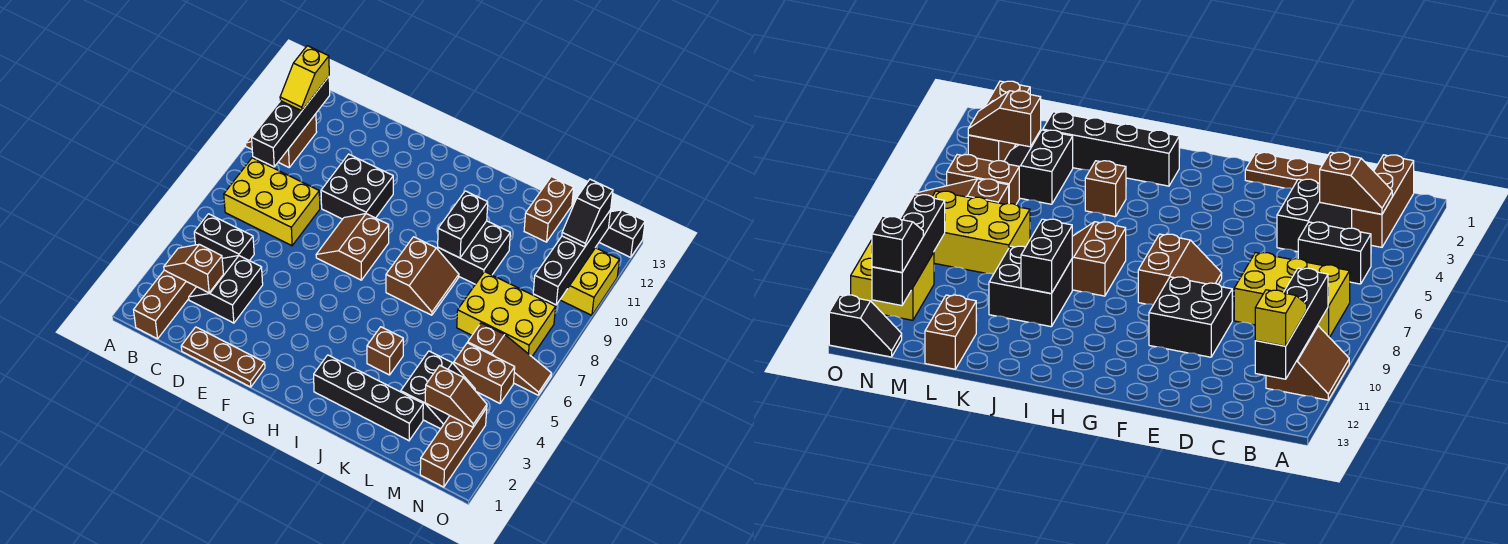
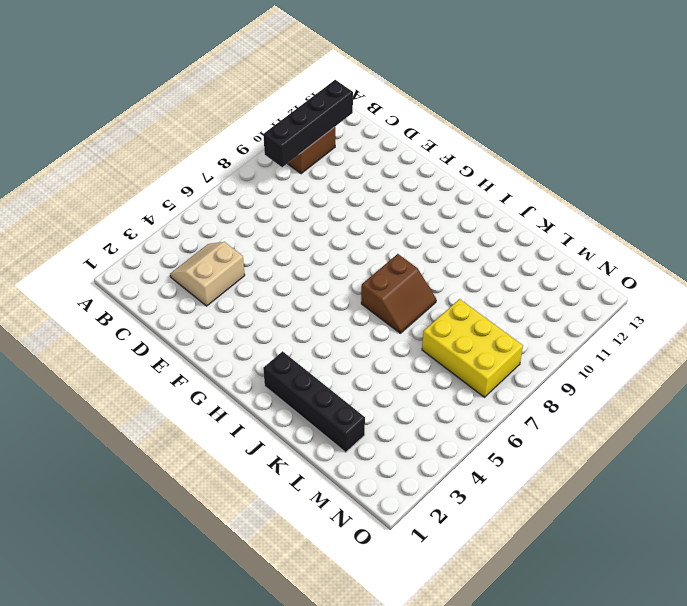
tan 2x2 slope [170,242,245,306] -> black 2x2 slope [189,256,263,323]
none -> brown 1x3 brick [134,270,196,339]
none -> black 1x2 brick [194,214,254,261]
none -> yellow 2x3 brick [224,158,320,246]

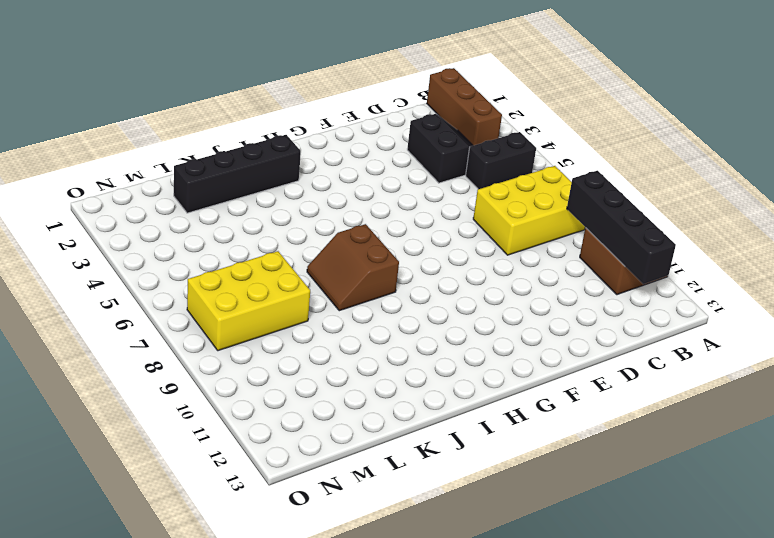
none -> brown 1x3 plate [181,327,265,387]
none -> black 2x2 brick [321,154,393,219]
none -> brown 2x2 slope [316,214,389,280]

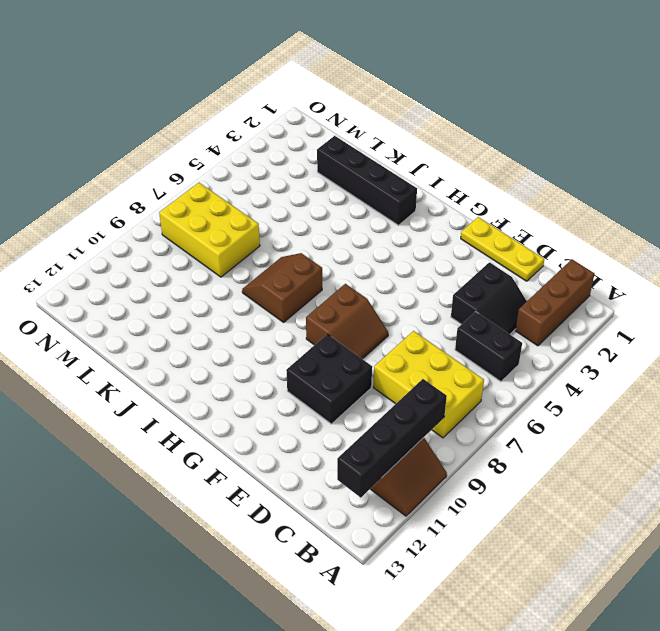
yellow 1x3 plate [461,217,544,281] -> brown 1x3 plate [181,327,265,387]
none -> brown 1x1 brick [367,327,403,375]
none -> black 2x2 brick [438,221,510,284]
none -> black 2x2 slope [401,351,475,429]

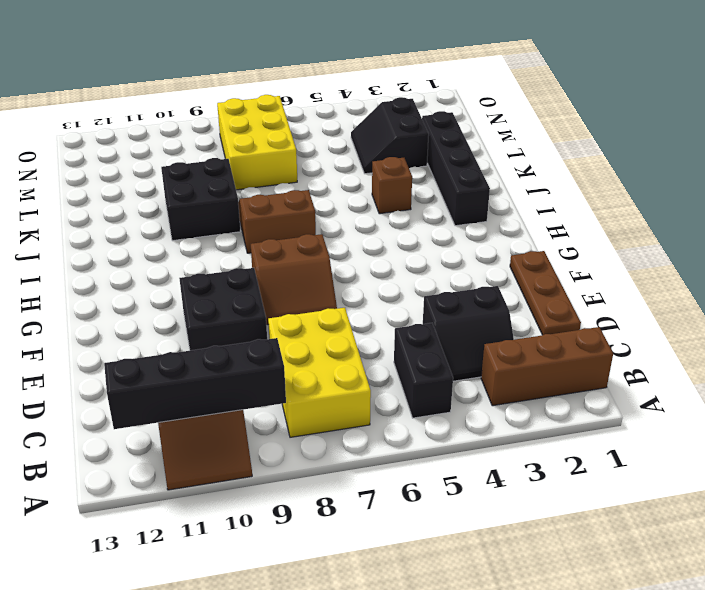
black 2x2 slope [351,97,429,174] -> black 2x2 slope turned to [401,351,475,429]
none -> brown 1x2 brick [524,176,574,242]
none -> brown 1x2 brick [454,343,515,403]
none -> brown 1x3 slope [468,323,552,395]

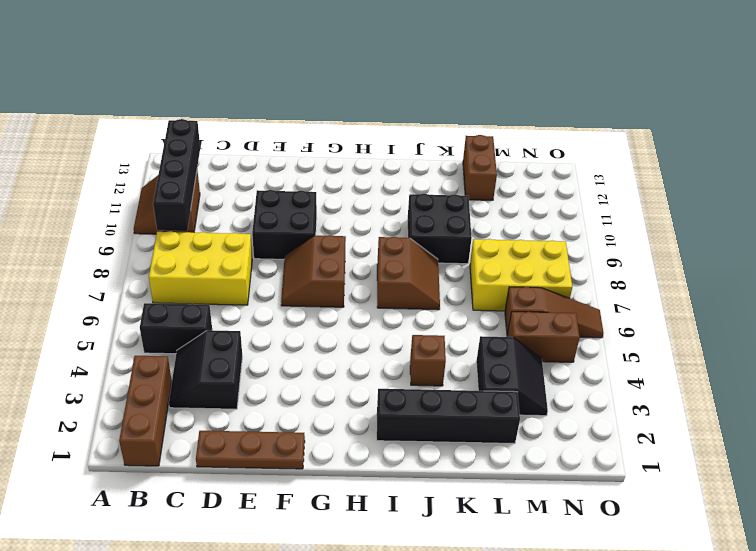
none -> brown 1x3 brick [420,408,487,487]
none -> yellow 2x2 brick [560,248,619,315]
none -> black 1x2 slope [599,210,645,257]

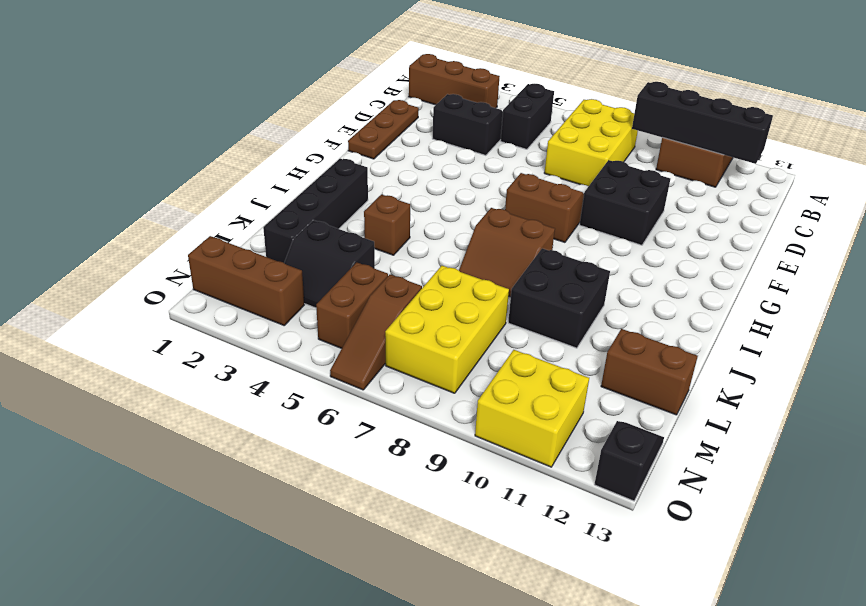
none -> brown 1x2 slope [164,244,223,293]
none -> black 1x2 brick [438,191,488,258]
none -> brown 1x2 slope [425,365,487,427]

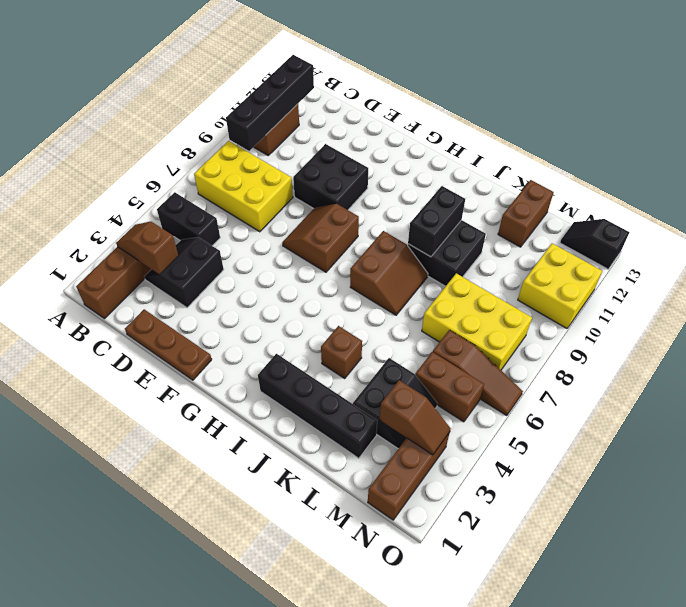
none -> black 1x4 brick [533,210,611,305]
none -> yellow 1x2 slope [280,46,329,111]
none -> black 1x2 slope [562,179,613,247]

